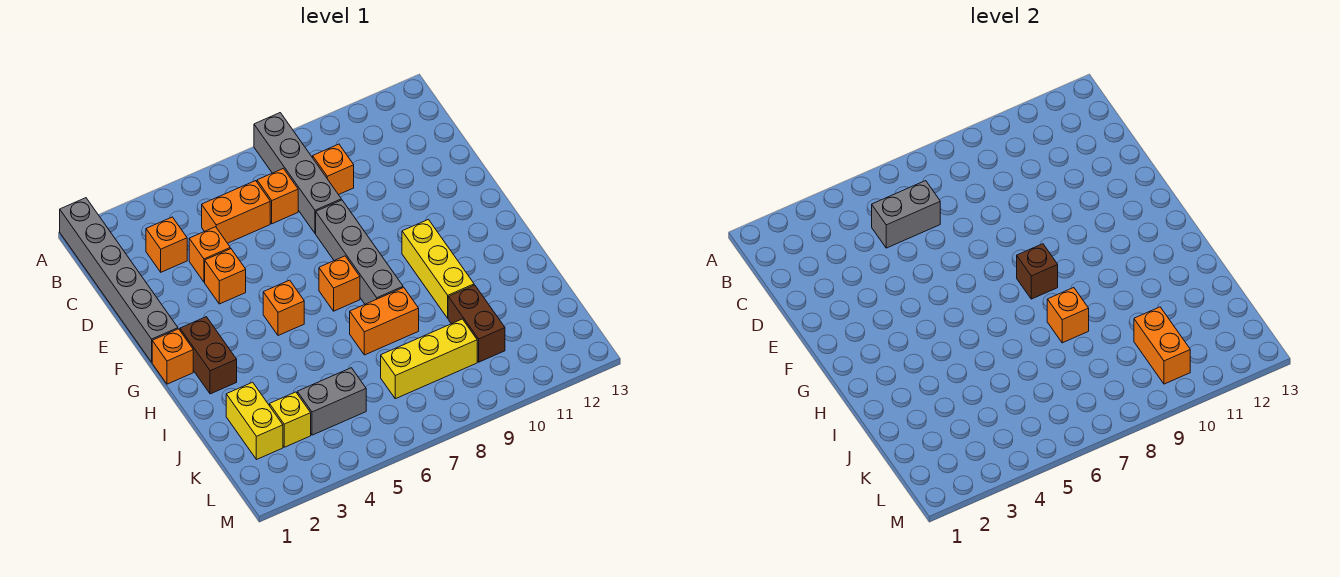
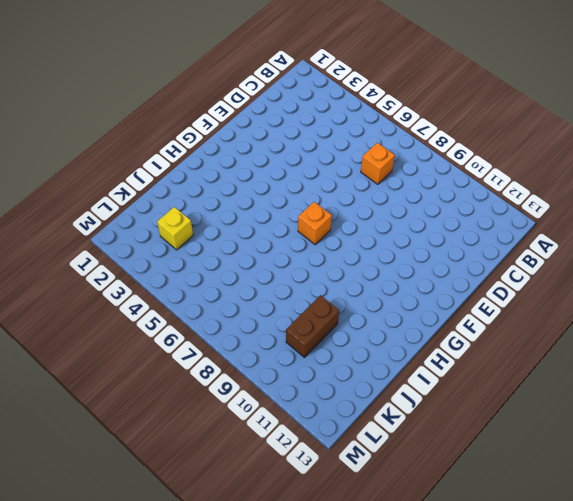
none -> grey 1x6 brick [60,198,178,362]
none -> grey 1x4 brick [254,113,341,233]
none -> orange 1x1 brick [146,217,187,272]

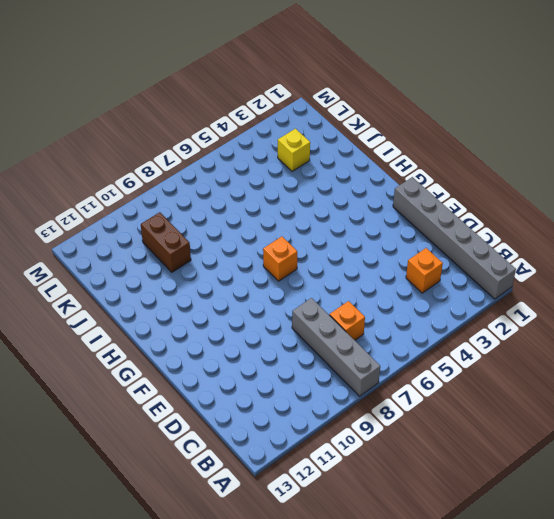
none -> orange 1x2 brick [202,181,270,243]
none -> orange 1x1 brick [313,144,354,195]
none -> orange 1x1 brick [189,227,230,282]

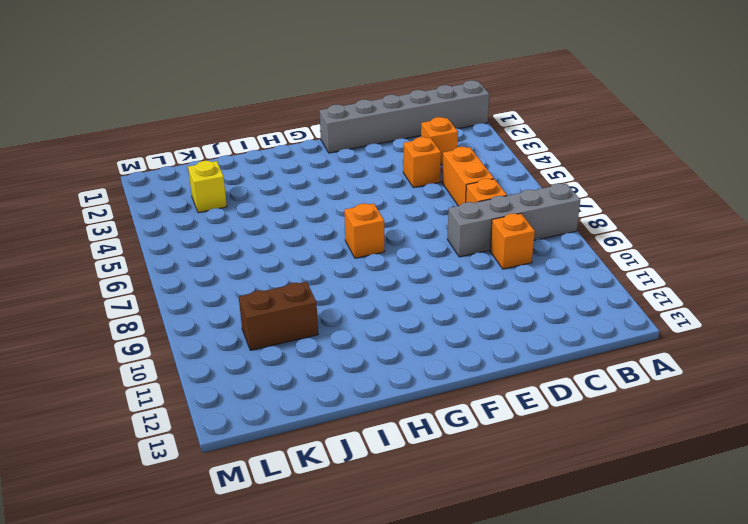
none -> orange 1x1 brick [205,249,246,304]
none -> grey 1x4 brick [316,200,403,304]
none -> orange 1x1 brick [152,329,193,384]

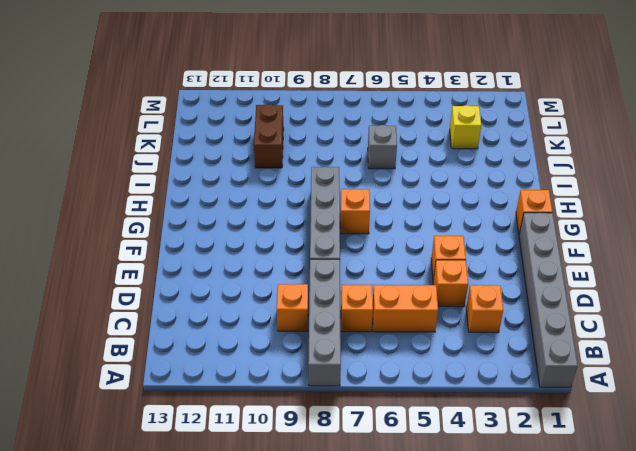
grey 1x1 brick [368,125,397,169] -> none
none -> brown 1x2 brick [180,317,237,394]
none -> orange 1x1 brick [263,280,304,336]
none -> yellow 1x3 brick [402,219,474,318]

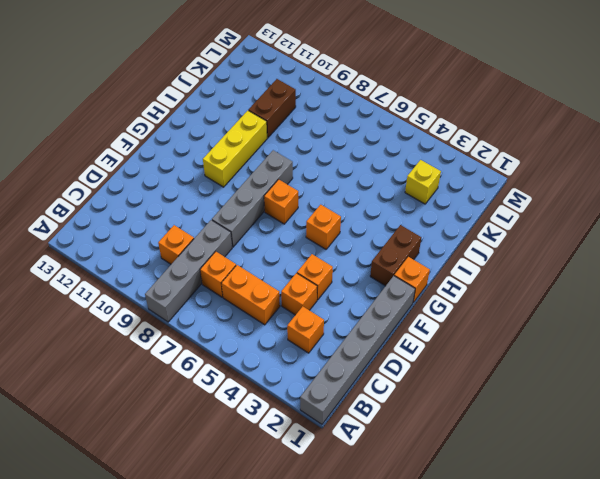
none -> orange 1x2 brick [350,288,419,355]
none -> yellow 1x2 brick [226,382,283,460]
none -> grey 1x2 brick [297,368,366,435]

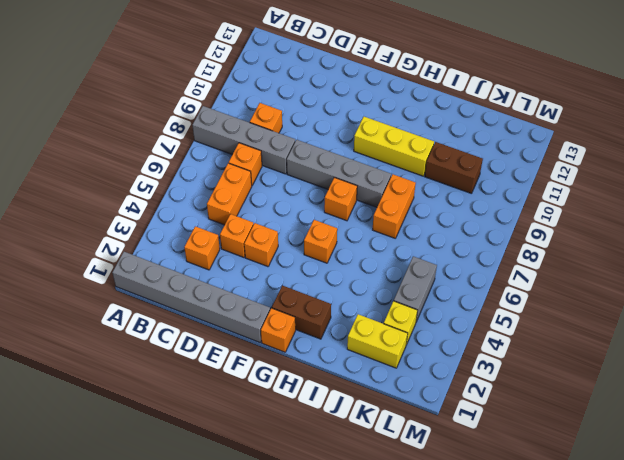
none -> yellow 1x3 brick [381,319,477,399]
none -> grey 1x2 brick [872,181,940,248]
none -> brown 1x1 brick [1017,244,1058,299]

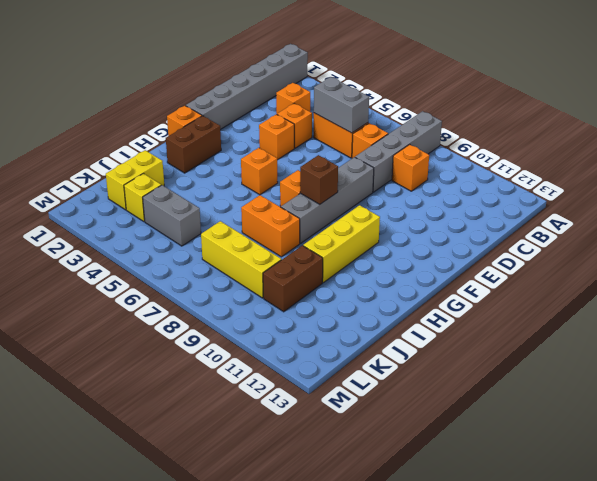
none -> orange 1x1 brick [1047,288,1089,343]
none -> orange 1x2 brick [1134,307,1190,384]

